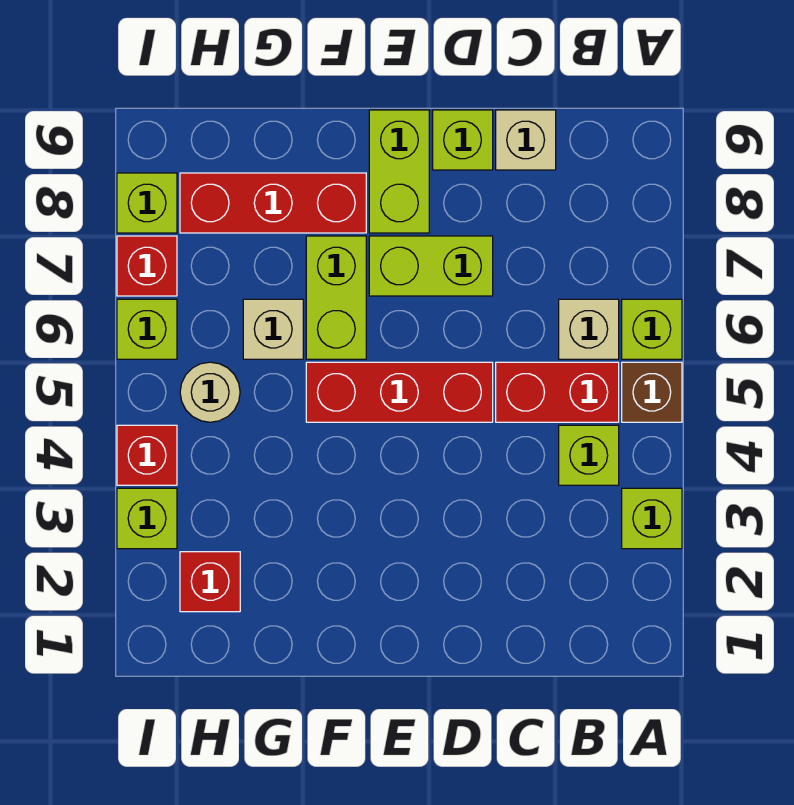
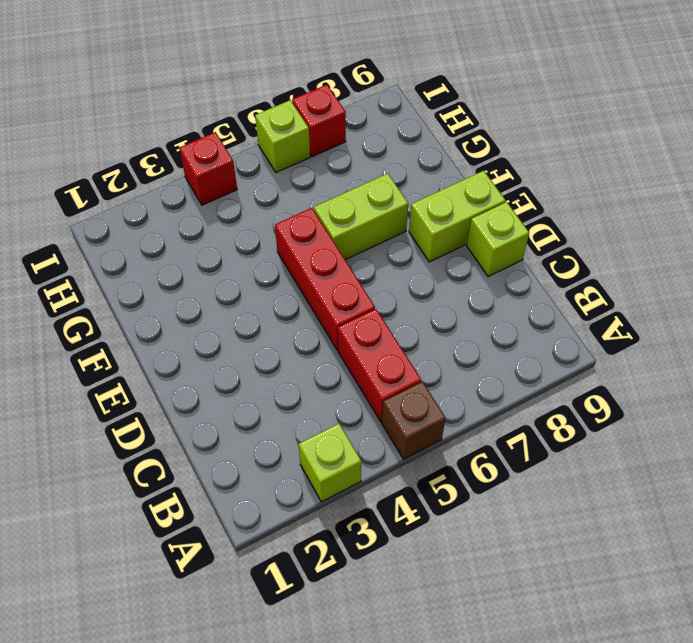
none -> lime 1x1 brick [622,299,682,359]
none -> lime 1x1 brick [559,425,619,485]
none -> tan 1x1 brick [559,299,619,359]

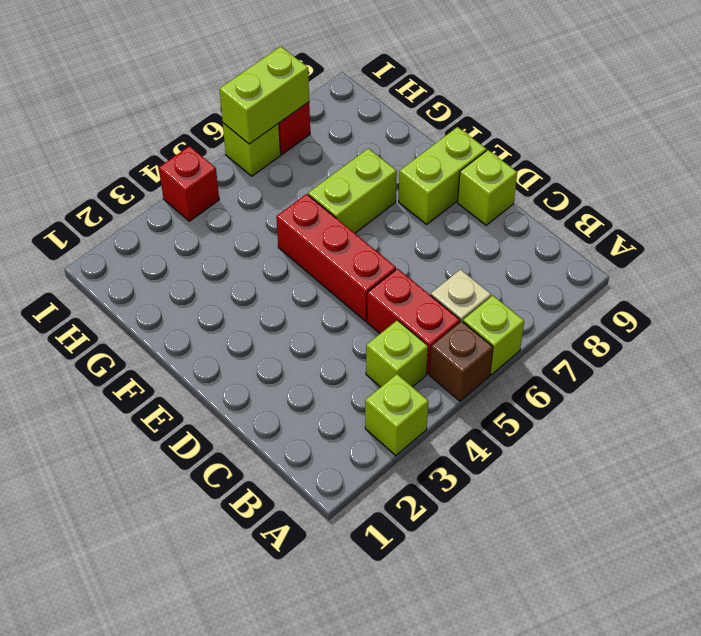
lime 1x2 brick [219,47,309,144] -> lime 1x2 brick turned to [369,236,493,296]
none -> tan 1x1 brick [496,110,556,170]
none -> red 1x3 brick [180,173,366,233]
none -> tan 1x1 brick [243,299,303,359]

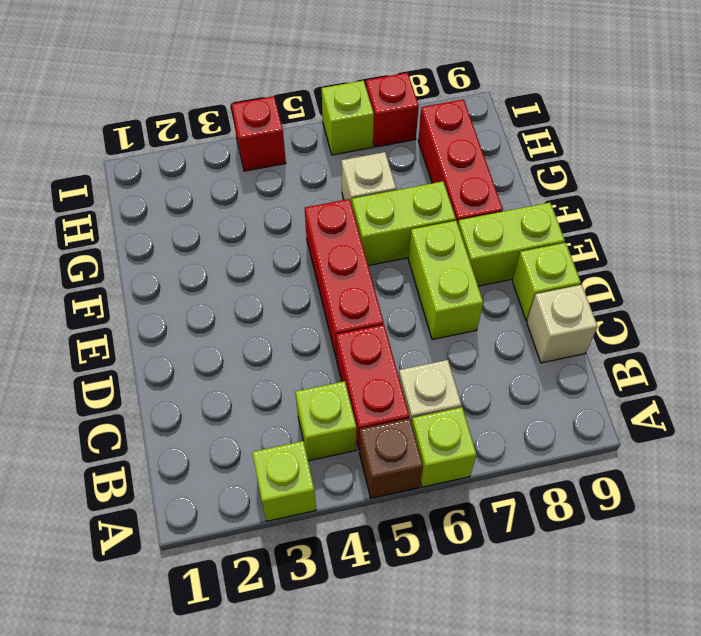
none -> red 1x1 brick [180,552,240,612]
none -> tan 1x1 round brick [180,362,240,422]
none -> lime 1x1 brick [117,488,177,549]

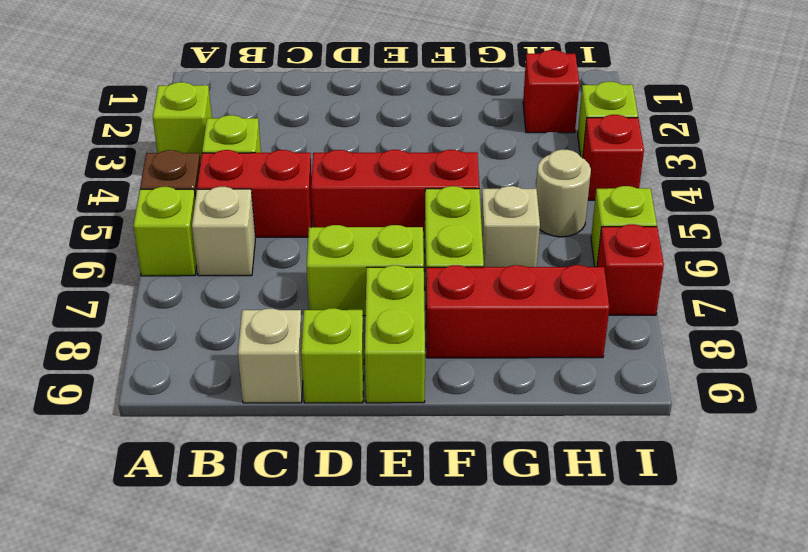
none -> lime 1x1 brick [117,173,177,233]

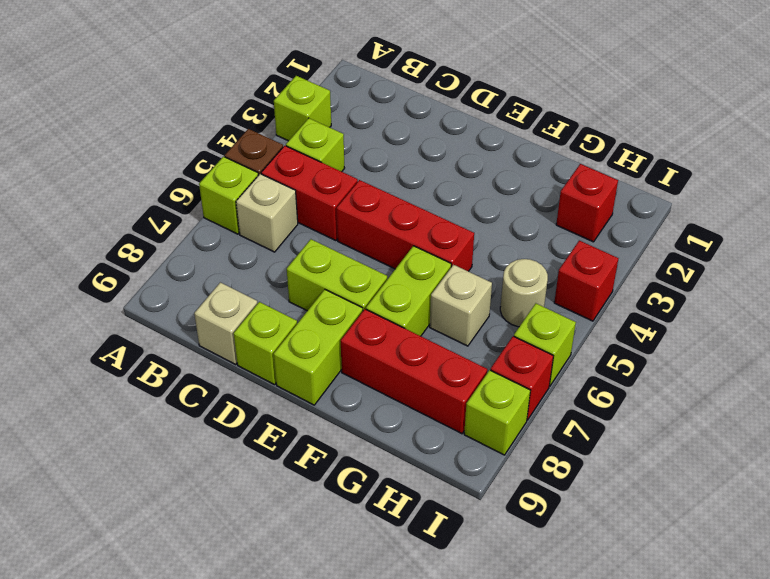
none -> lime 1x1 brick [117,488,177,549]

